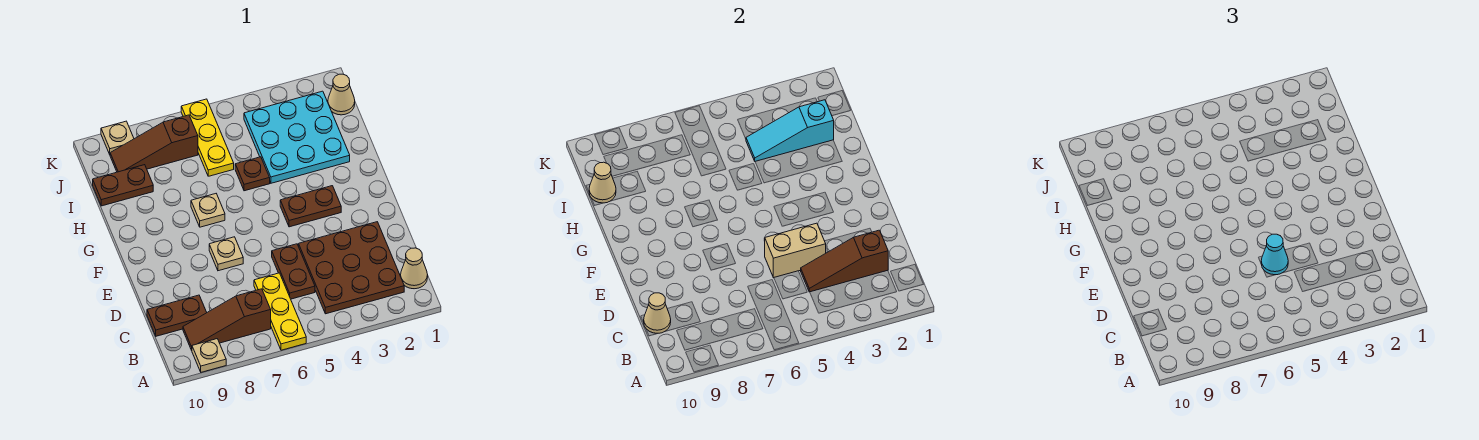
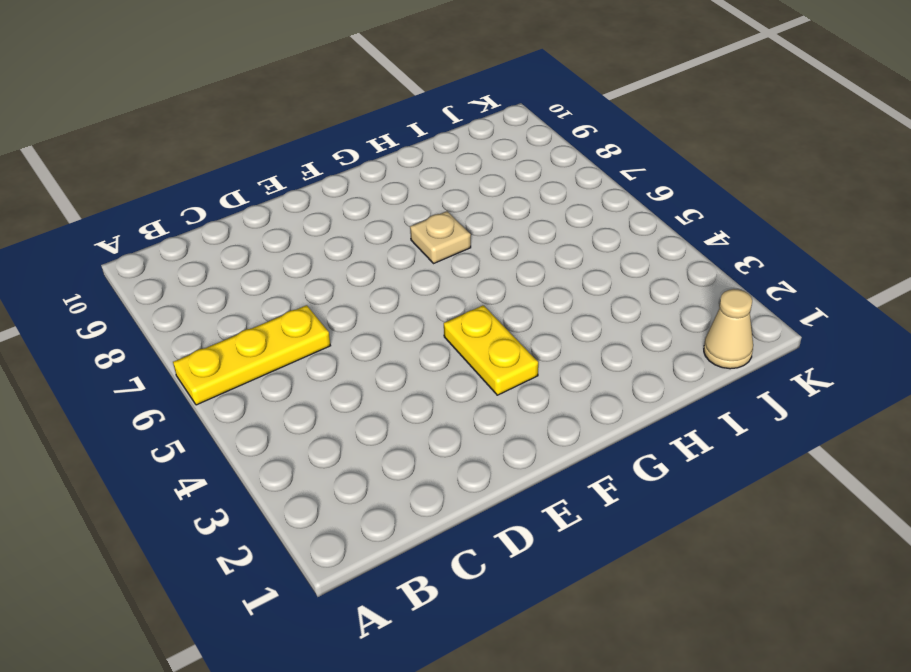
yellow 1x2 plate [444,305,538,395] -> brown 1x2 plate [280,186,341,227]
none -> tan 1x1 plate [192,339,226,372]
none -> tan 1x1 cone [401,248,428,289]
none -> brown 3x3 plate [299,222,404,314]

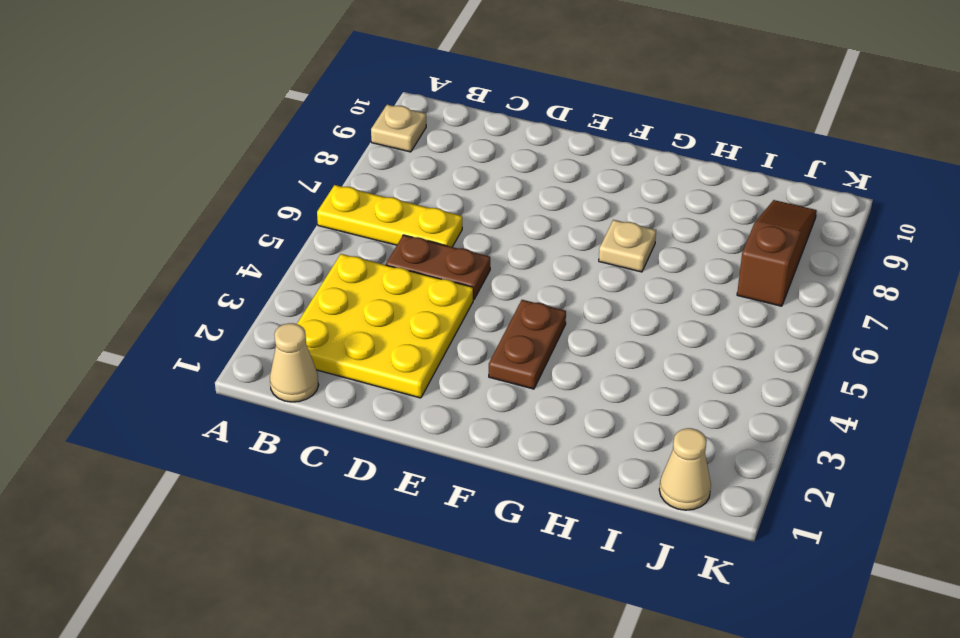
yellow 3x3 plate [297,254,473,398] -> brown 3x3 plate [299,222,404,314]
none -> brown 1x3 slope [183,289,271,350]
none -> brown 1x2 plate [147,295,207,336]
none -> tan 1x1 plate [209,237,243,271]

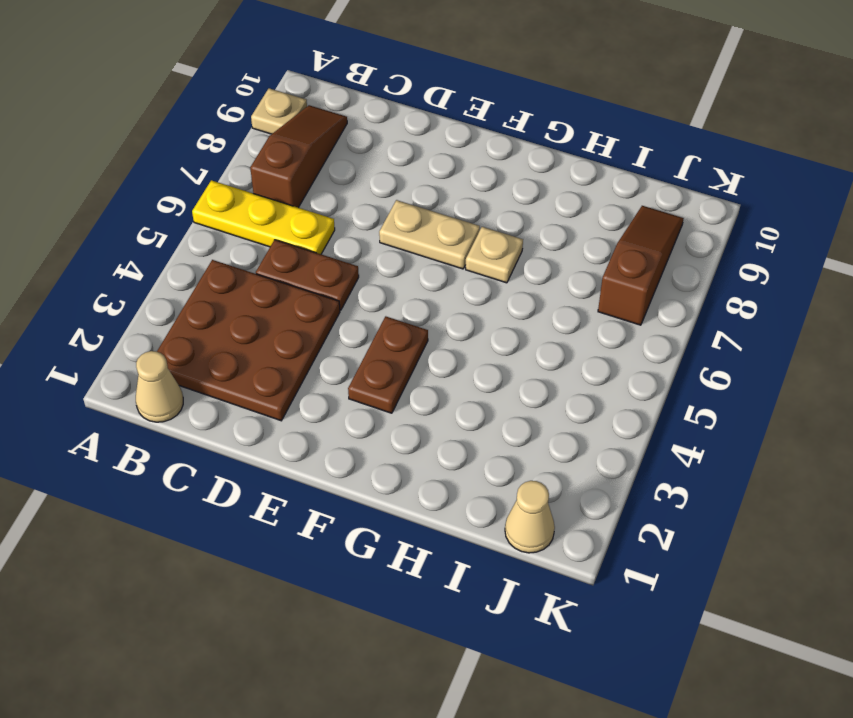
tan 1x2 plate [379,200,480,269] -> tan 1x1 plate [209,237,243,271]
none -> brown 1x2 plate [147,295,207,336]
none -> cyan 3x3 plate [244,91,350,183]
none -> brown 1x1 plate [235,157,270,191]

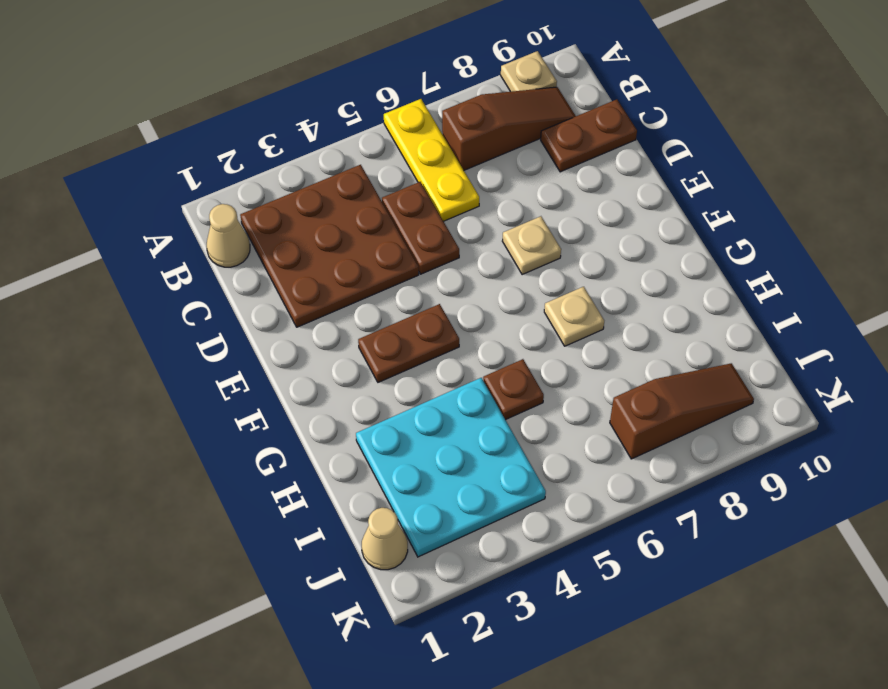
none -> yellow 1x3 plate [181,99,234,176]
none -> brown 1x2 plate [93,165,153,206]
none -> tan 1x1 plate [101,121,134,154]

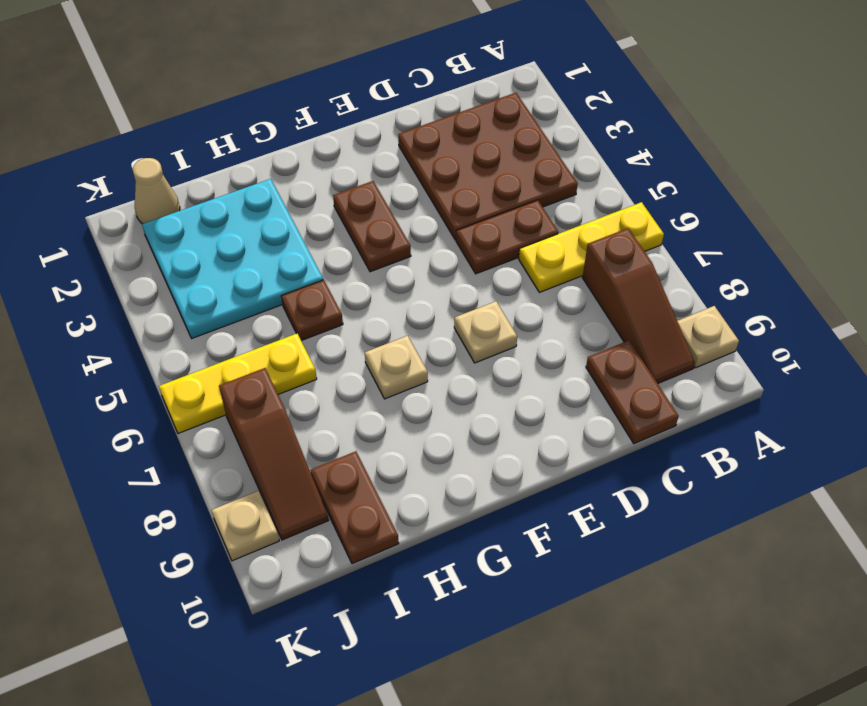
none -> tan 1x1 cone [401,248,428,289]
none -> brown 1x3 slope [801,230,888,292]
none -> tan 1x1 cone [644,293,671,333]

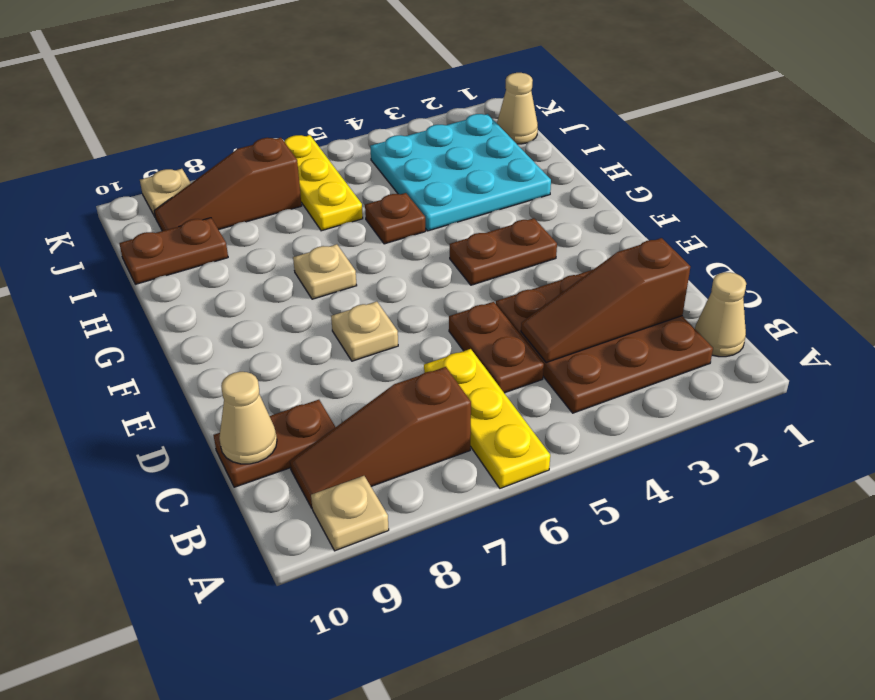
none -> tan 1x2 brick [764,223,826,278]
none -> cyan 1x3 slope [746,100,834,161]
none -> tan 1x1 cone [589,162,616,203]

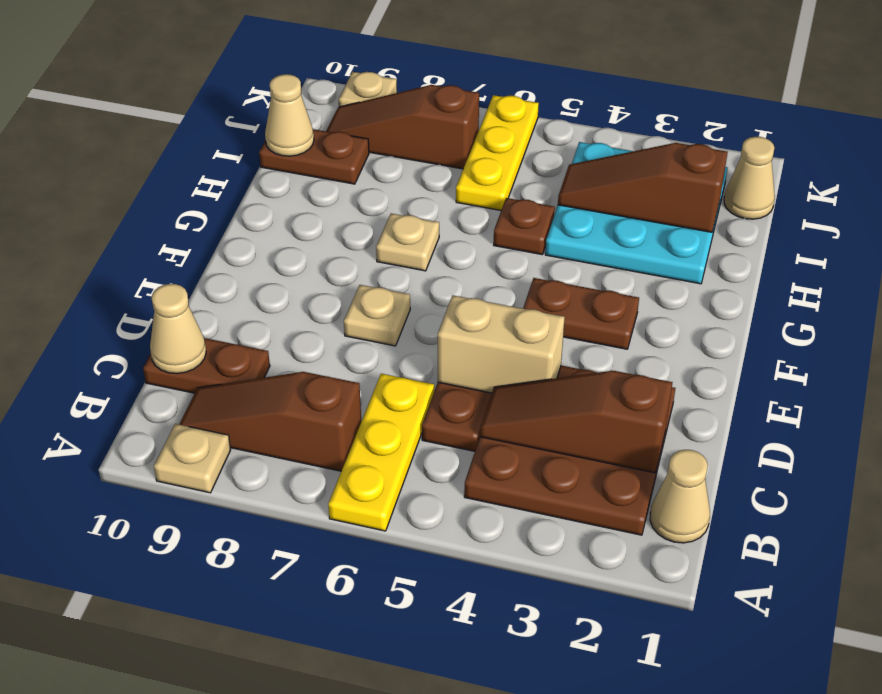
brown 1x3 slope [558,143,728,232] -> cyan 1x3 slope [746,100,834,161]
none -> cyan 1x1 cone [1261,234,1288,275]

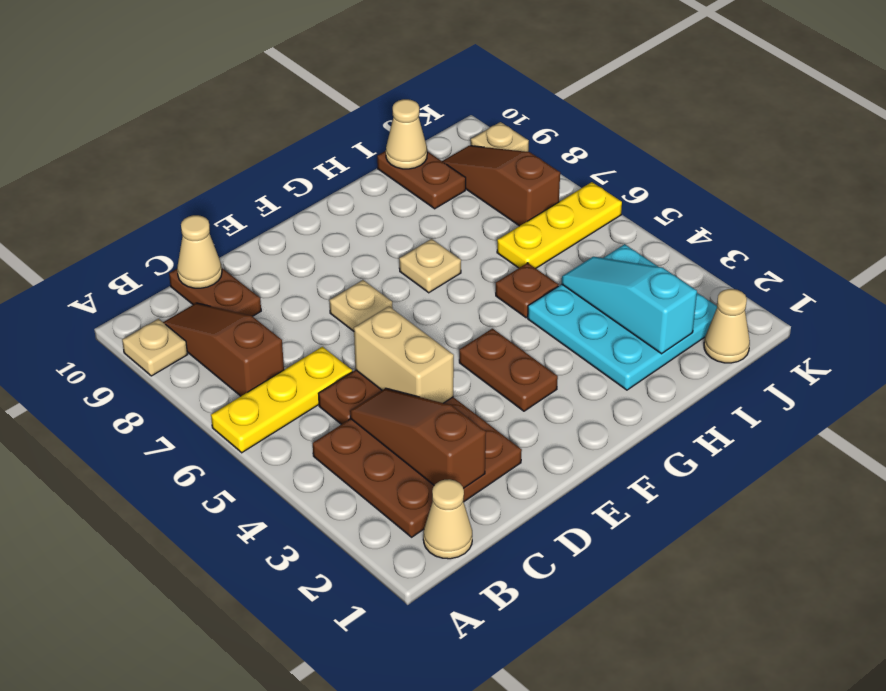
none -> cyan 1x1 cone [1261,234,1288,275]

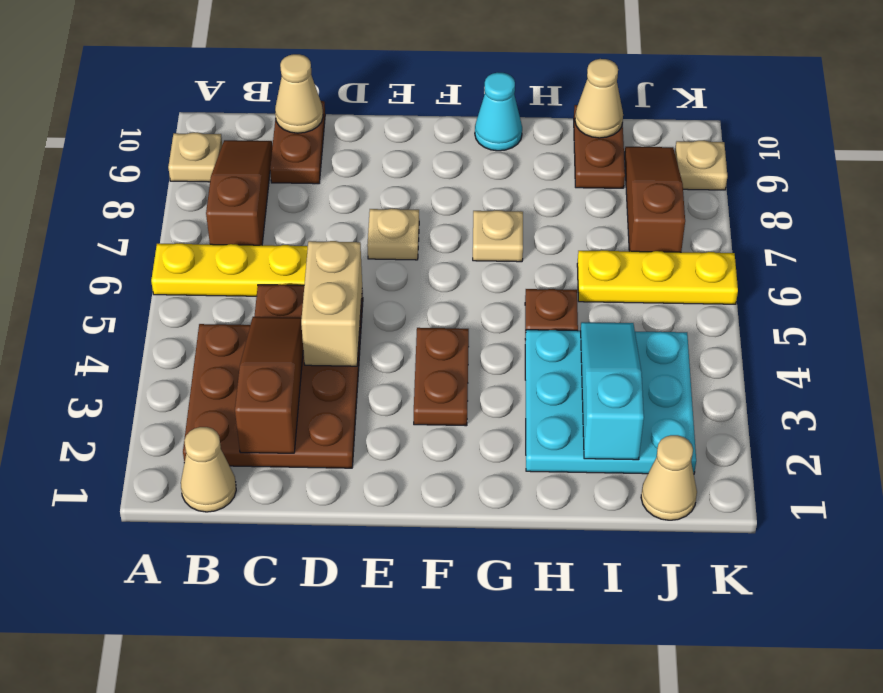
cyan 1x1 cone [475,72,522,151] -> cyan 1x1 cone moved to [1261,234,1288,275]

